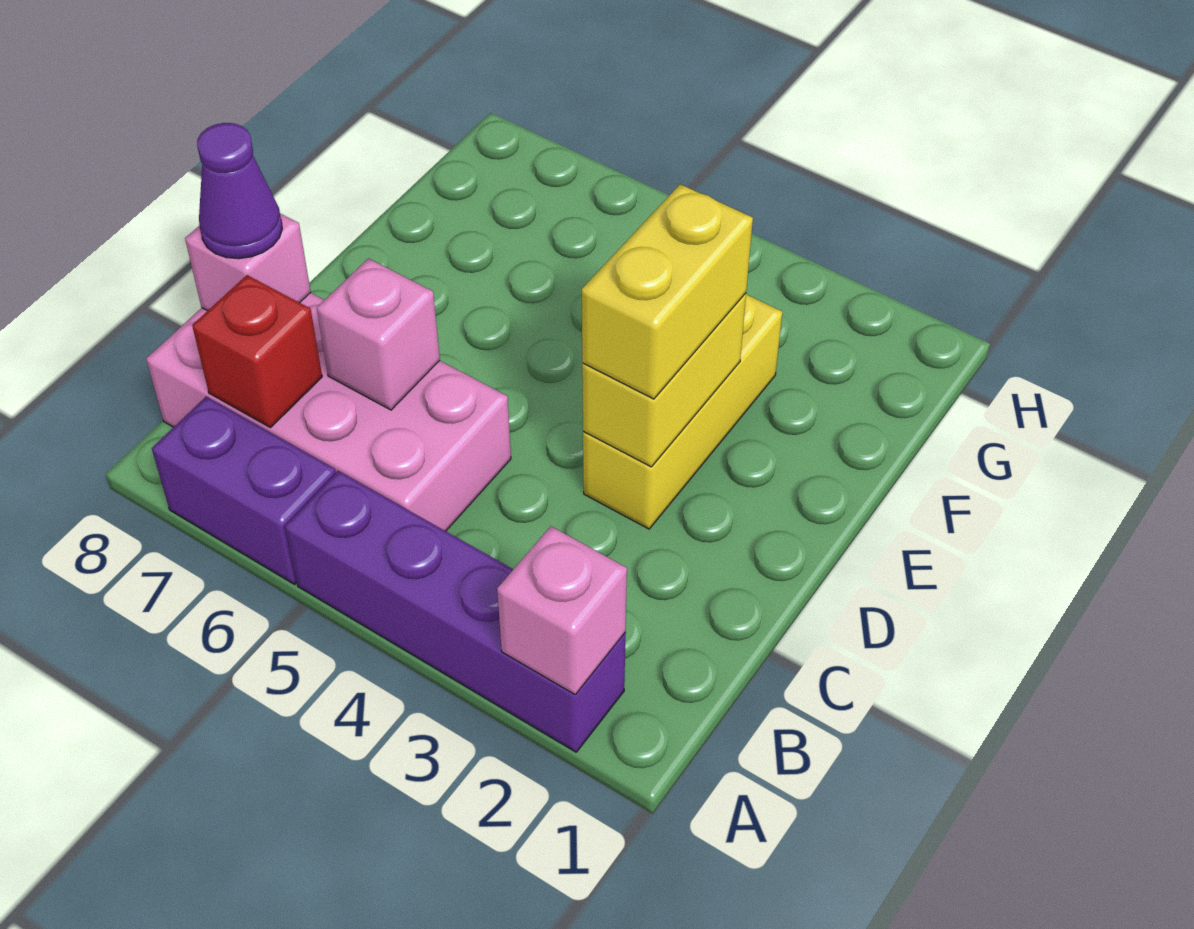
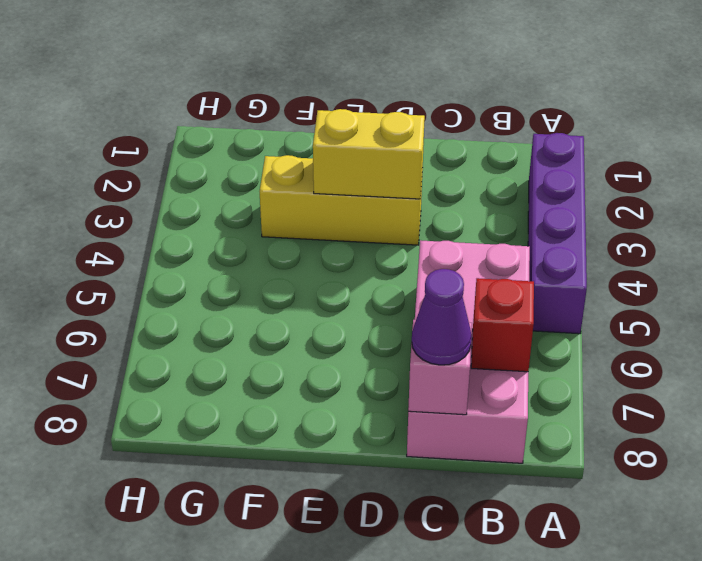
none -> purple 1x2 brick [152,396,336,584]
none -> pink 1x1 brick [497,526,627,694]

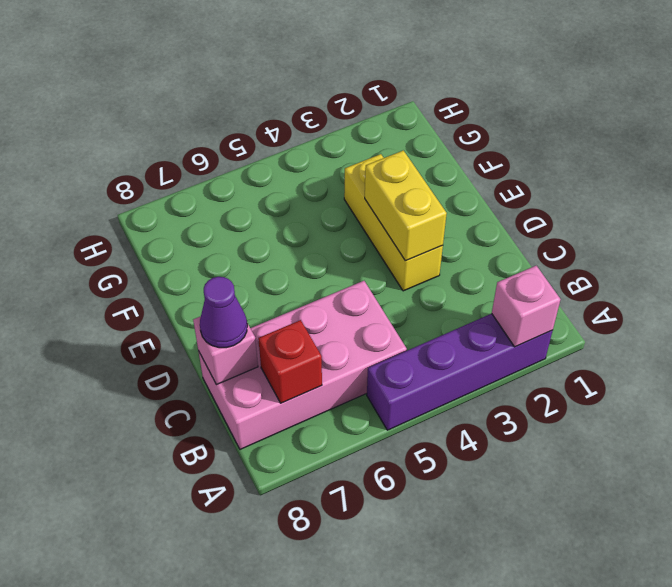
none -> purple 1x2 brick [152,396,336,584]
none -> pink 1x1 brick [317,259,440,410]

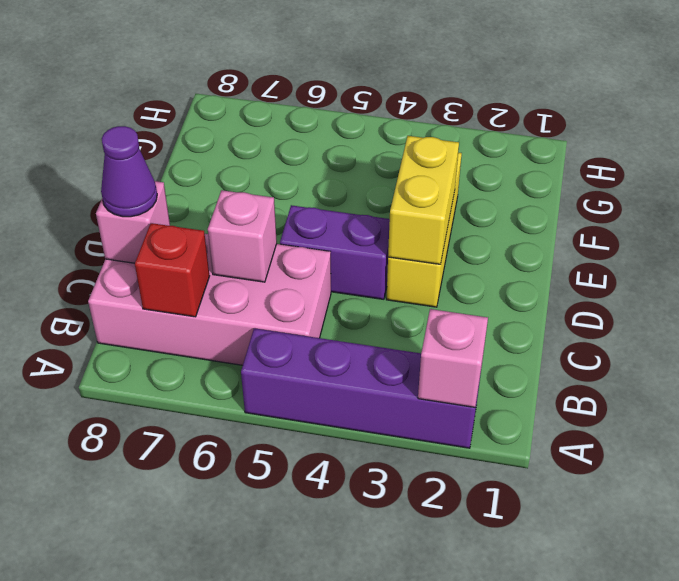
purple 1x2 brick [280,205,390,299] -> purple 1x2 brick moved to [152,396,336,584]
none -> yellow 1x2 brick [582,184,753,399]

